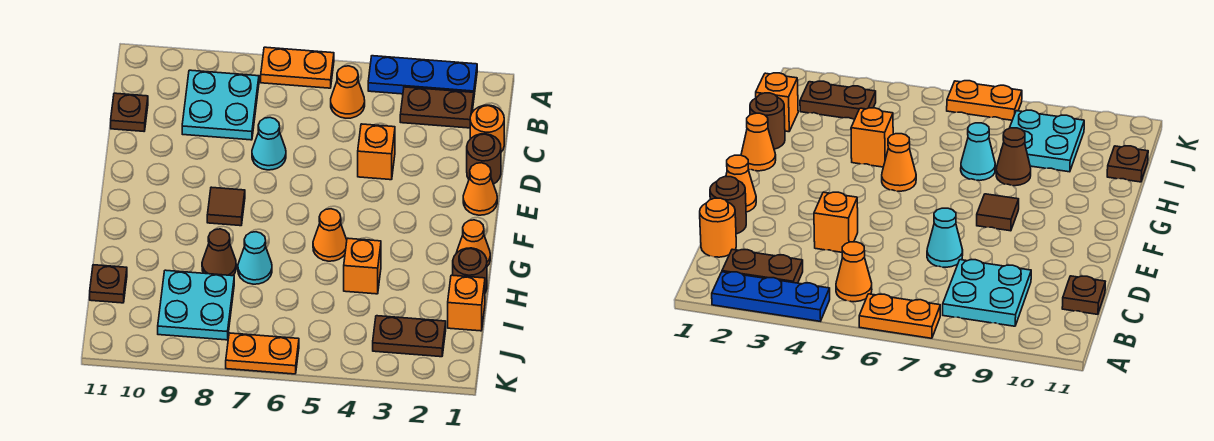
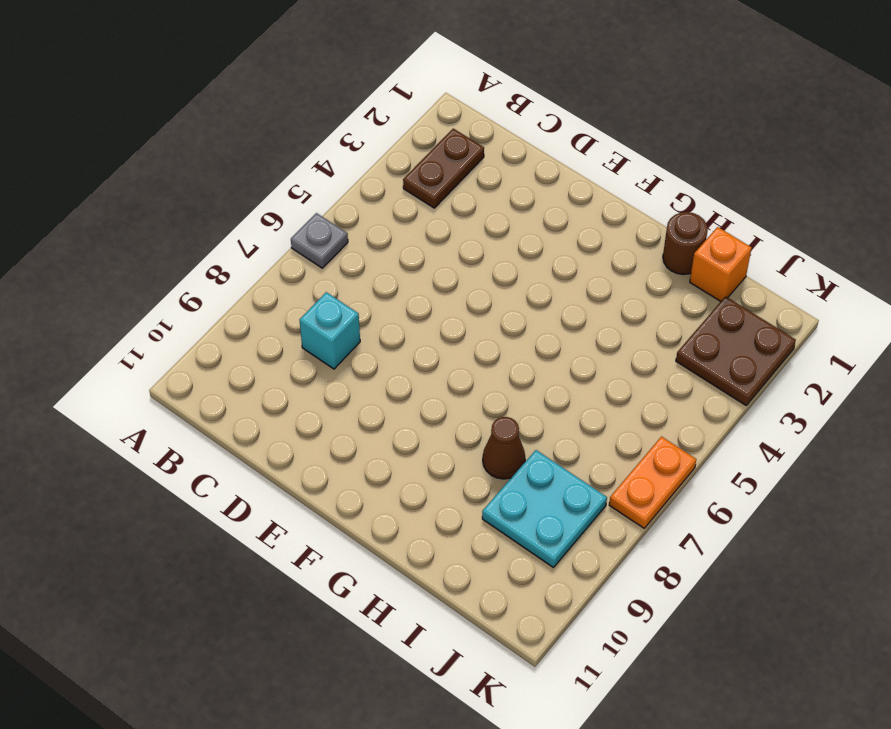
grey 1x1 plate [291,213,348,268] -> orange 1x2 plate [261,47,334,88]
cyan 1x1 brick [300,292,360,369] -> cyan 2x2 plate [182,70,259,140]
brown 2x2 plate [676,296,796,405] -> brown 1x2 plate [373,316,446,357]
none -> blue 1x3 plate [368,56,477,95]
none -> orange 1x1 cone [331,66,365,118]
none -> orange 1x1 round brick [470,105,504,152]

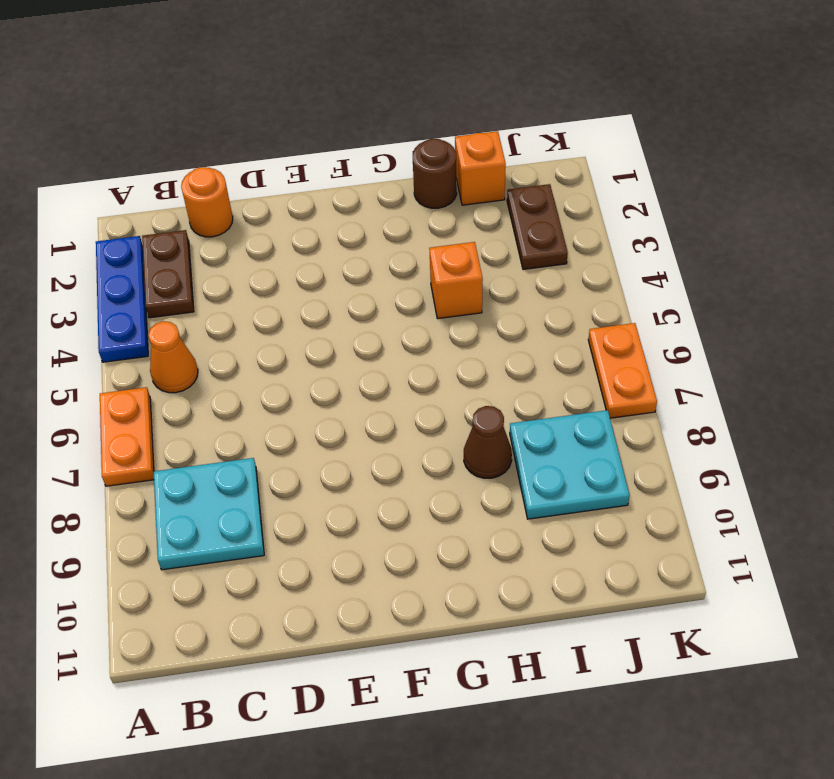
none -> brown 1x1 plate [111,93,148,131]
none -> brown 1x1 round brick [467,134,501,184]
none -> orange 1x1 brick [358,124,395,180]

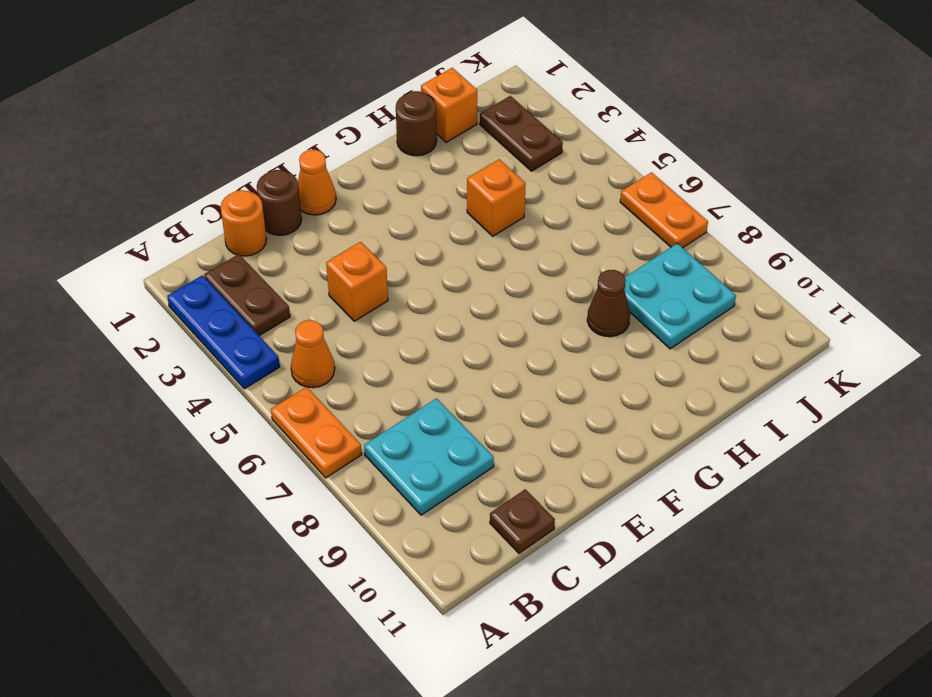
none -> cyan 1x1 cone [252,118,286,170]
none -> brown 1x1 tile [207,187,245,226]
none -> orange 1x1 cone [457,220,490,266]

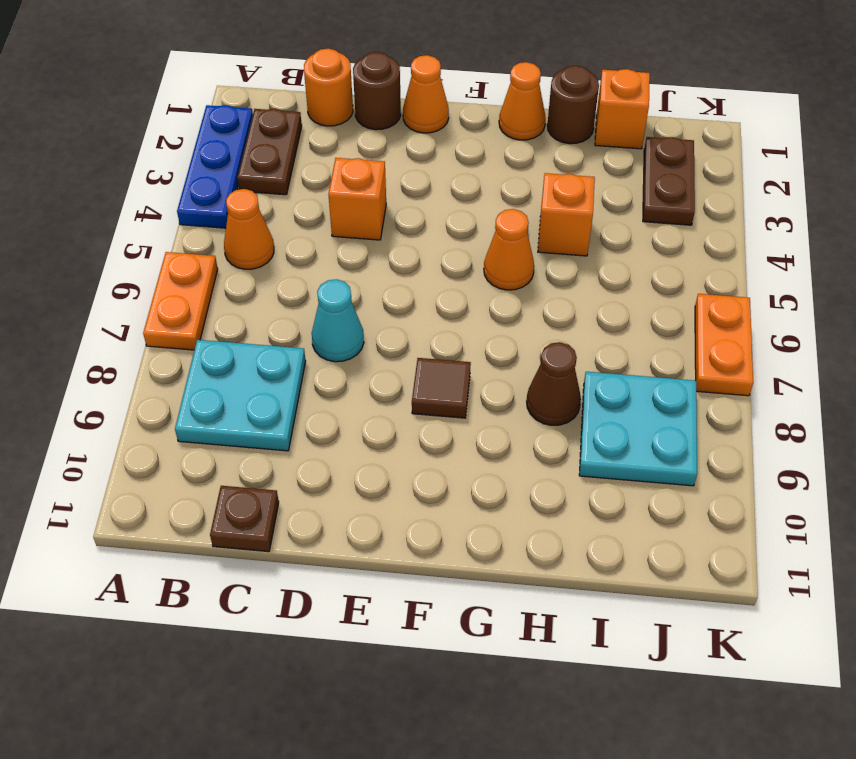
none -> cyan 1x1 cone [238,232,272,284]
none -> brown 1x1 plate [90,265,127,303]

